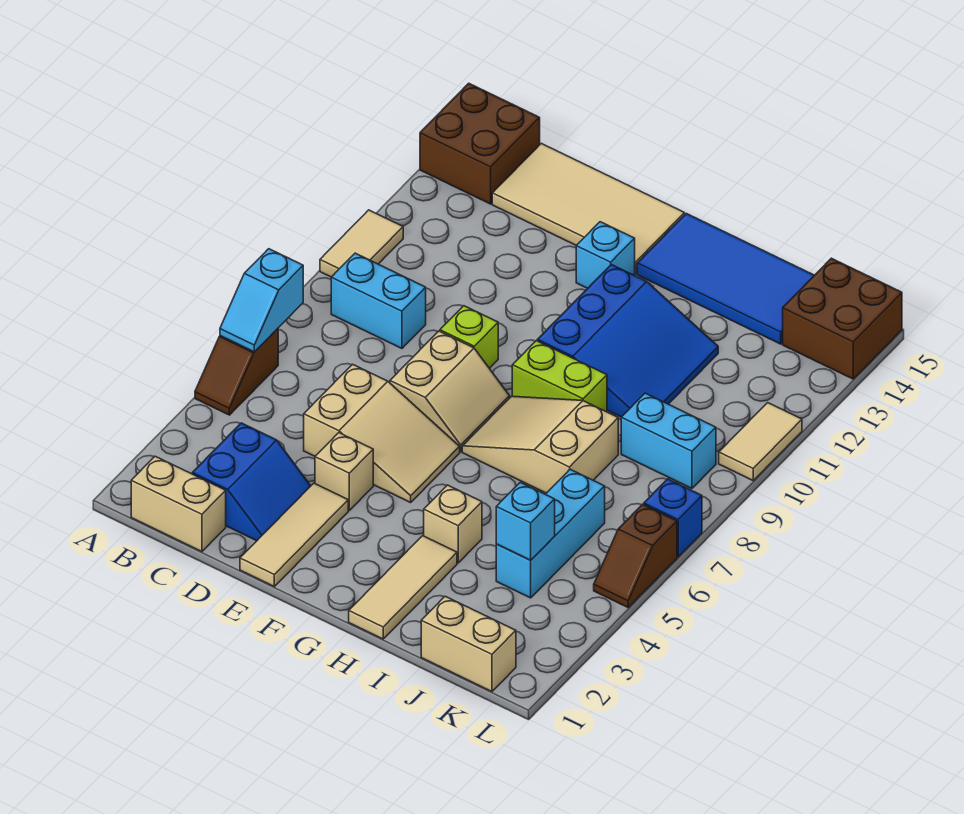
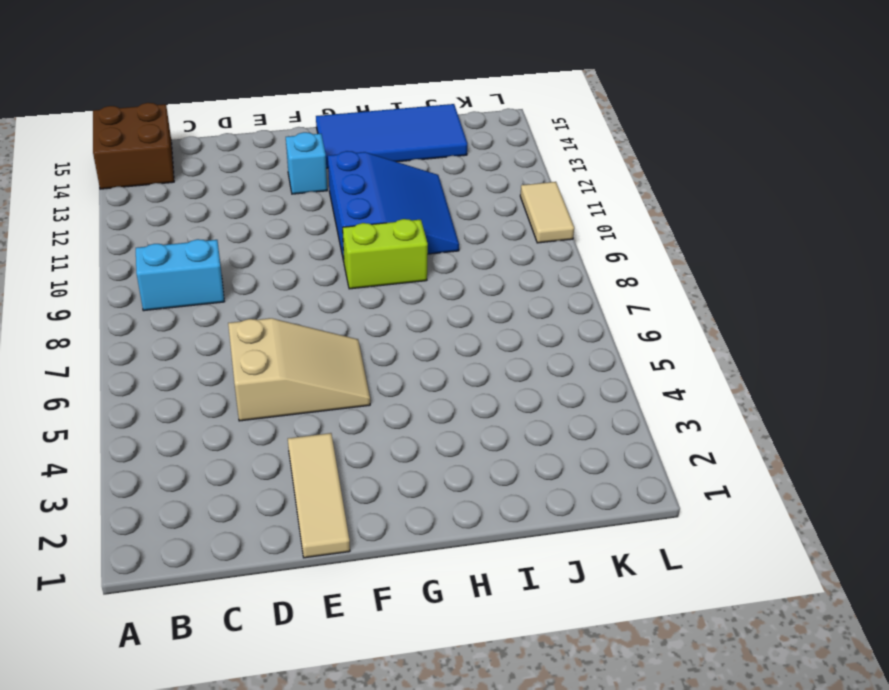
none -> brown 1x2 slope [195,329,278,415]
none -> tan 1x2 tile [320,210,403,277]
none -> tan 1x2 brick [131,456,226,552]

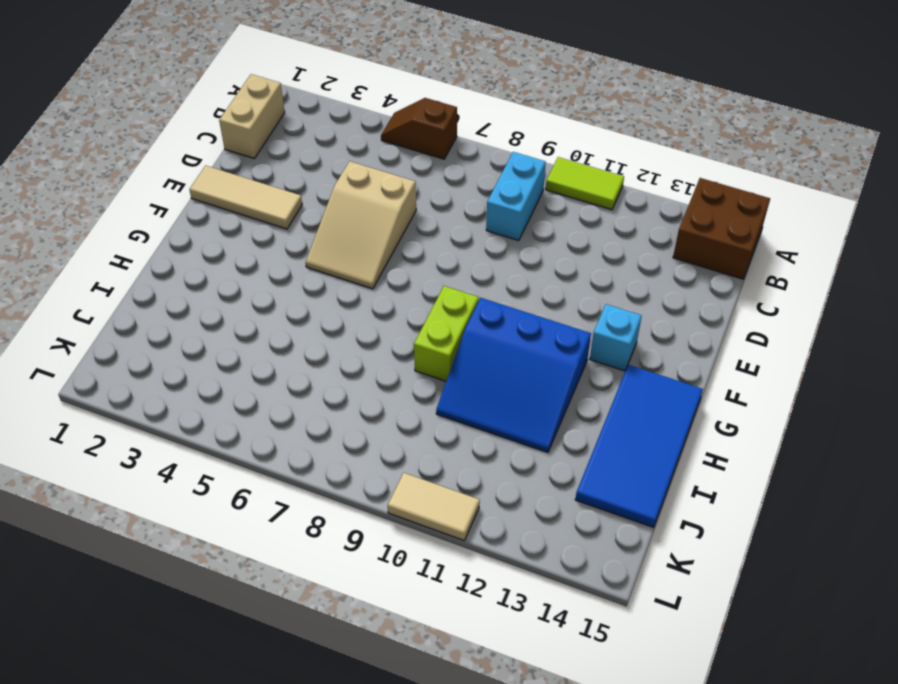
lime 1x2 tile [546,157,624,210] -> tan 1x2 tile [320,210,403,277]
none -> blue 2x2 slope [192,423,311,541]
none -> tan 2x4 tile [492,143,685,274]
none -> tan 1x1 brick [315,433,373,510]

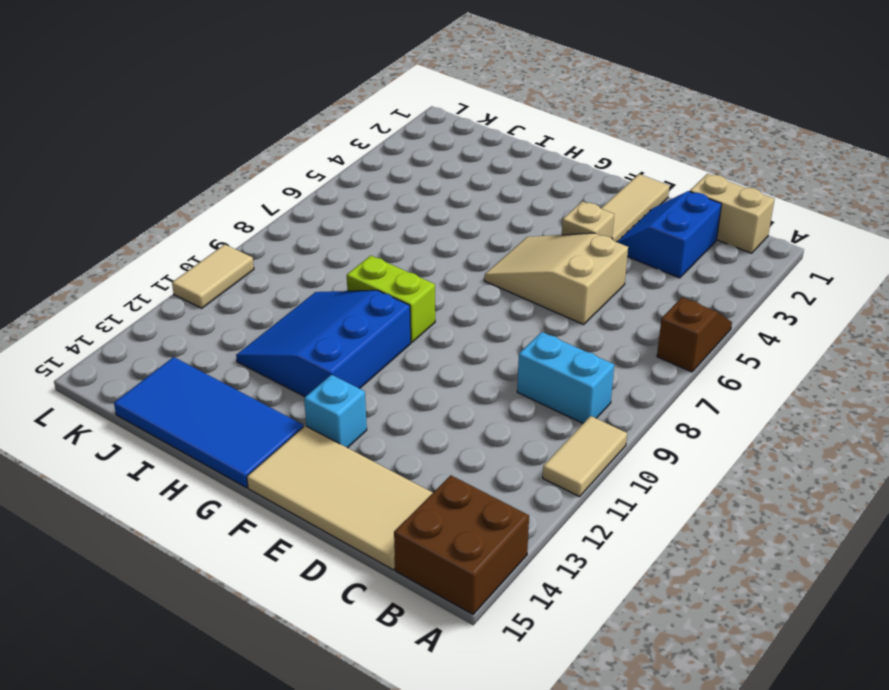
none -> tan 2x2 slope [390,331,510,452]
none -> lime 1x1 brick [440,306,498,368]
none -> tan 2x3 slope [462,396,618,493]

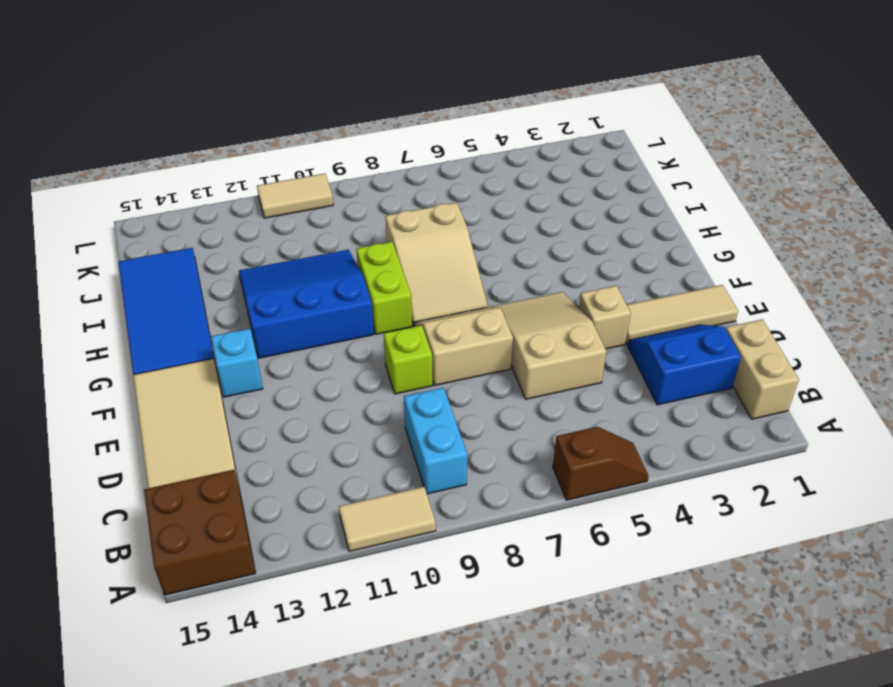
none -> tan 1x3 tile [349,536,457,639]
none -> tan 1x1 brick [424,485,482,563]
none -> tan 1x2 brick [421,596,516,692]

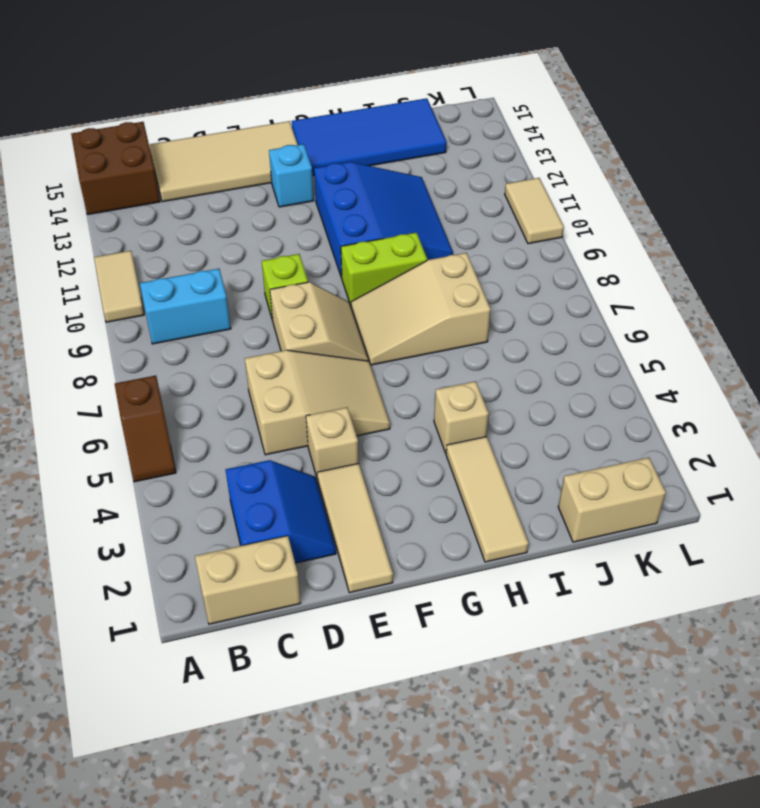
none -> cyan 1x3 brick [496,469,605,598]
none -> cyan 1x2 brick [621,393,716,488]
none -> brown 2x2 brick [783,258,902,379]

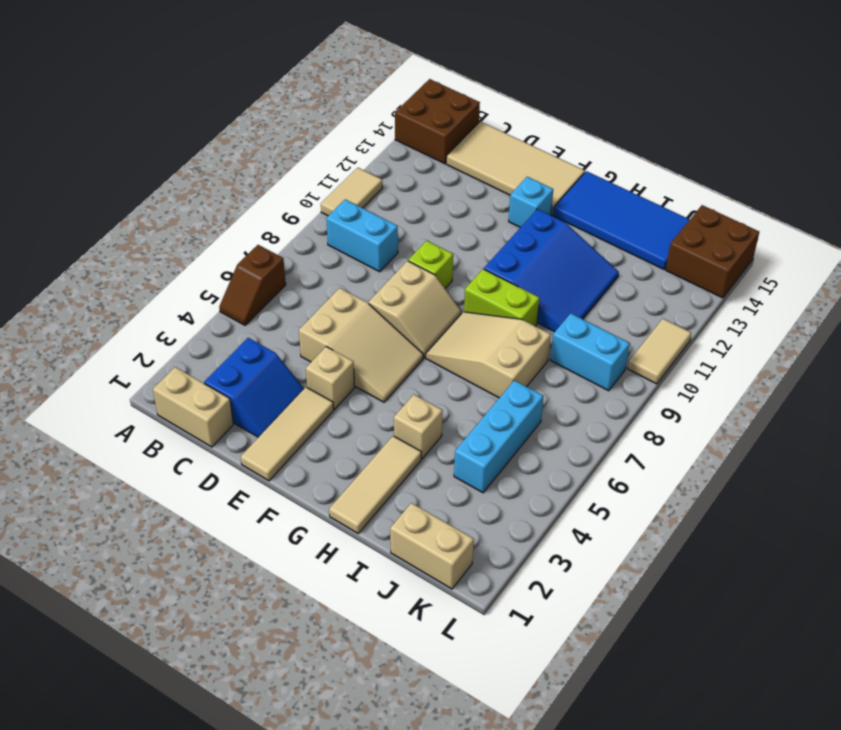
none -> brown 1x2 slope [594,504,677,607]
none -> blue 1x1 brick [644,479,702,557]
none -> cyan 1x2 slope [220,249,303,352]

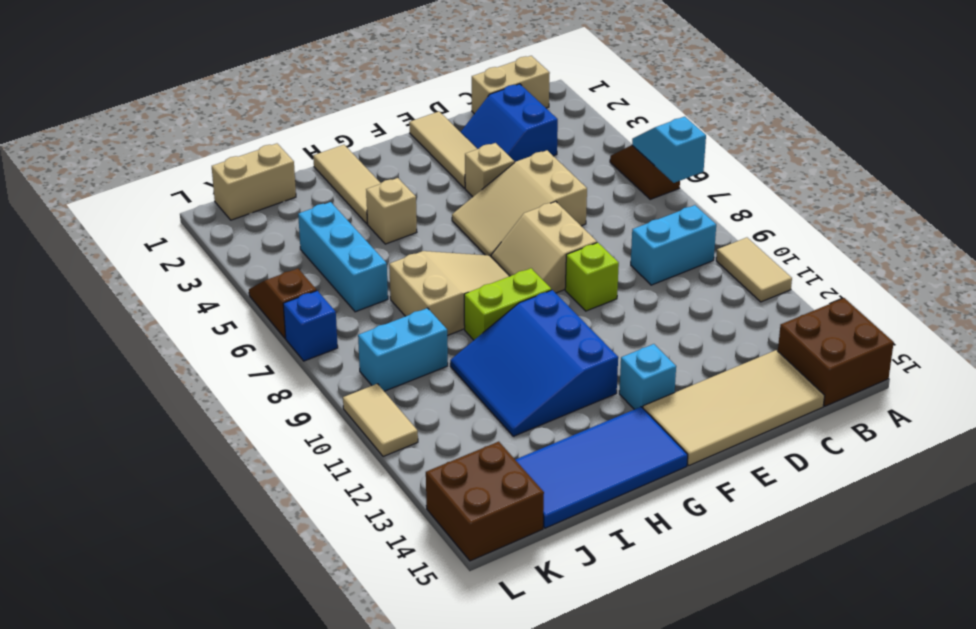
none -> cyan 1x1 brick [496,482,555,560]

